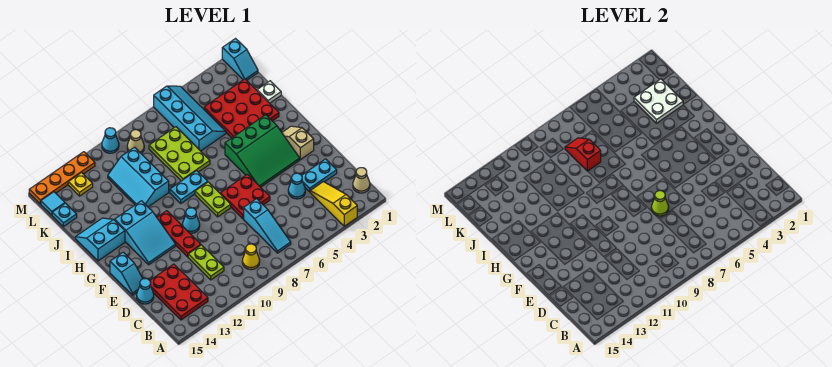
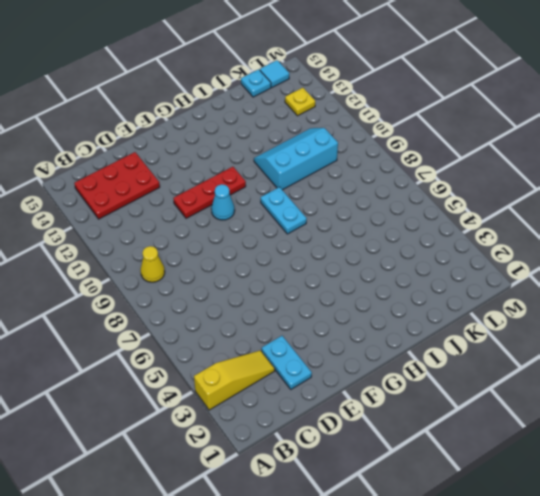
none -> tan 1x1 cone [353,168,370,193]
none -> cyan 1x3 slope [244,199,291,253]
none -> lime 1x2 plate [188,245,224,280]
none -> cyan 1x1 cone [288,173,305,199]

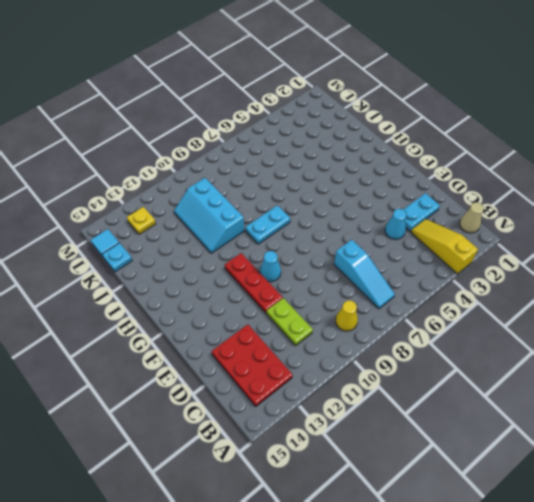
none -> cyan 1x1 cone [137,279,154,304]
none -> red 2x2 plate [220,174,270,219]
none -> cyan 1x2 slope [110,252,143,295]
none -> tan 1x2 slope [282,126,314,160]

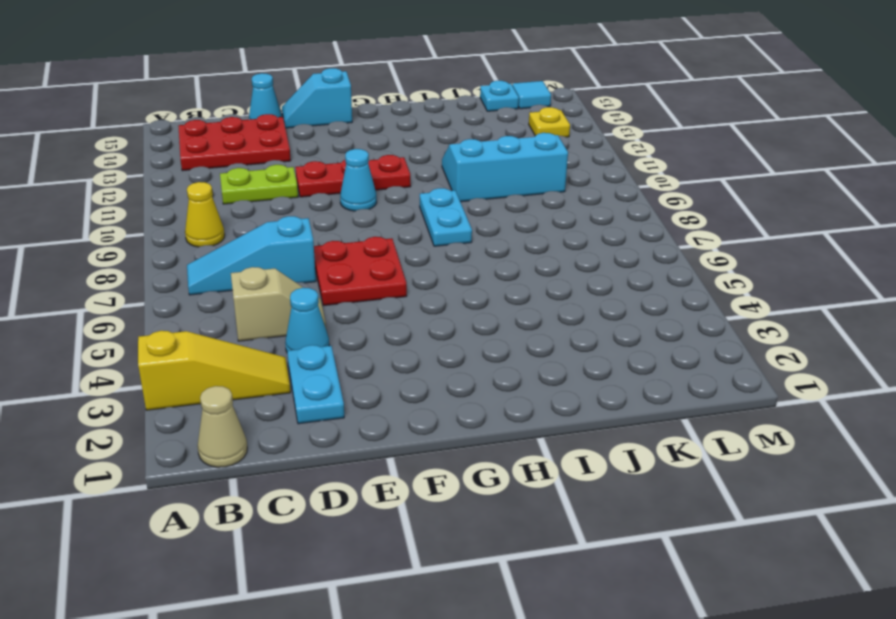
tan 1x2 slope [231,267,326,341] -> tan 1x2 slope moved to [282,126,314,160]
none -> green 3x3 slope [225,115,300,187]
none -> lime 1x2 plate [195,182,231,217]
none -> cyan 2x3 slope [115,201,176,265]
none -> cyan 2x2 slope [75,218,125,261]

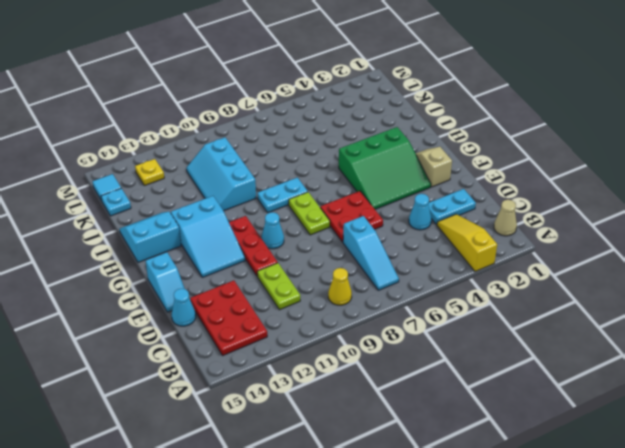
none -> red 3x3 plate [204,79,279,138]
none -> lime 2x3 plate [149,127,210,181]
none -> white 1x1 plate [257,81,281,103]
none -> cyan 2x4 slope [154,86,226,151]

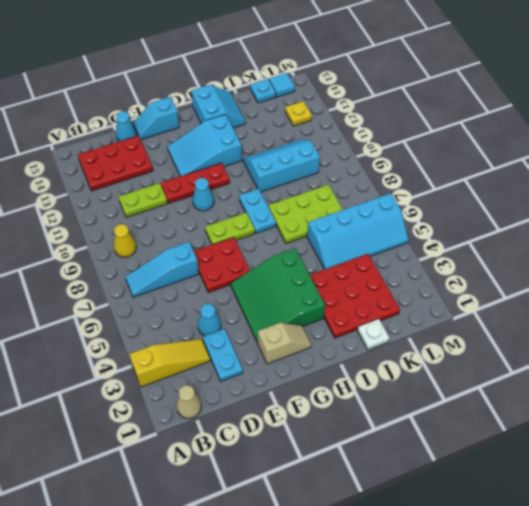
none -> cyan 1x2 slope [222,39,258,80]
none -> tan 1x1 cone [127,130,144,153]
none -> cyan 1x1 cone [102,128,119,153]
none -> orange 1x4 plate [29,152,95,204]

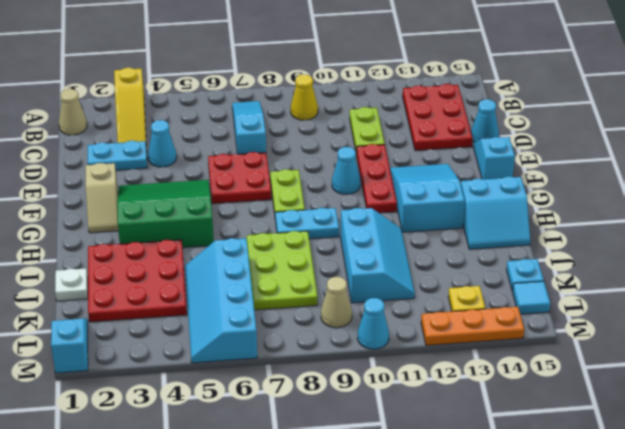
orange 1x3 plate [421,307,524,345] -> orange 1x4 plate [29,152,95,204]
none -> lime 1x1 cone [651,191,669,216]
none -> white 2x2 plate [634,79,683,123]
none -> red 1x2 slope [565,138,601,171]

